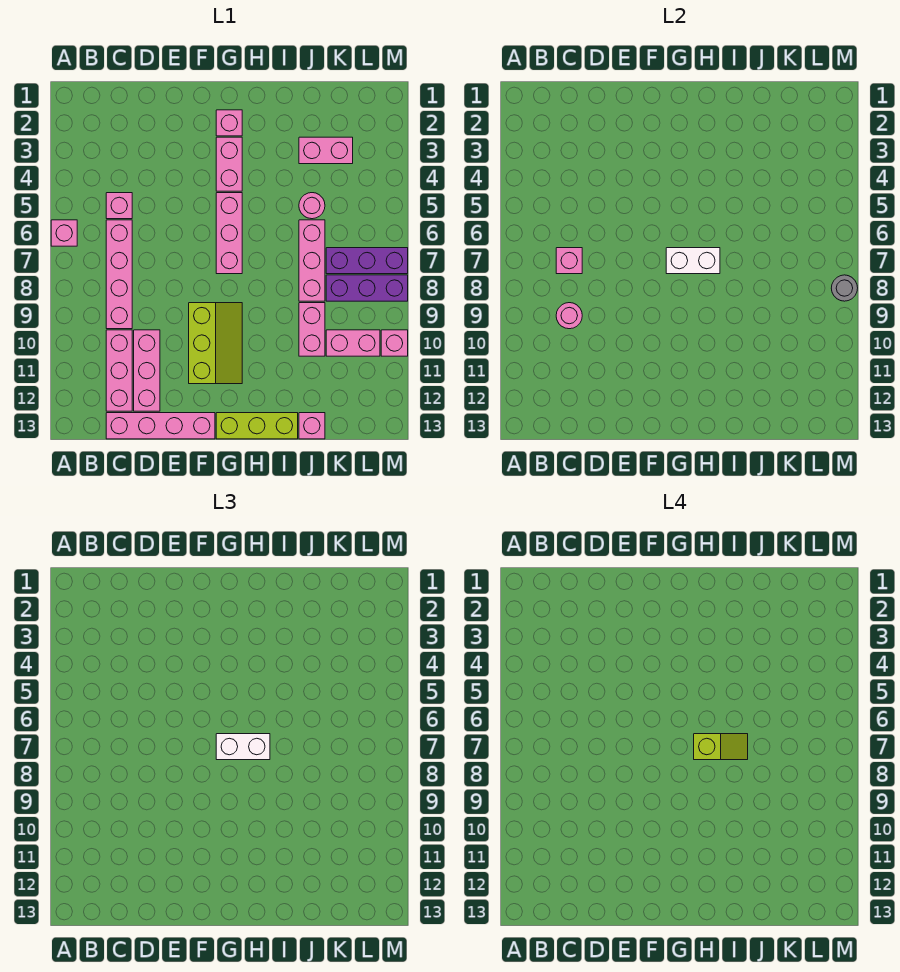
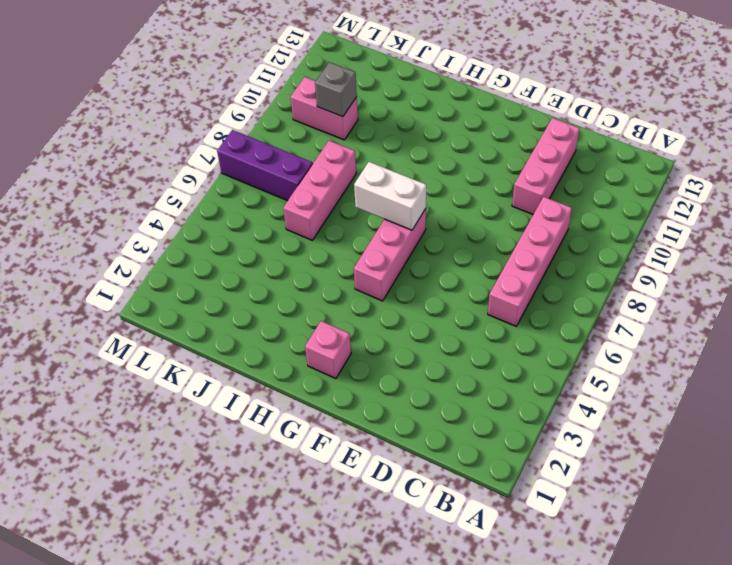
grey 1x1 brick [315,62,357,117] -> none
none -> pink 1x1 brick [51,220,77,246]
none -> pink 1x1 brick [106,193,132,219]
none -> pink 1x3 brick [106,330,132,411]

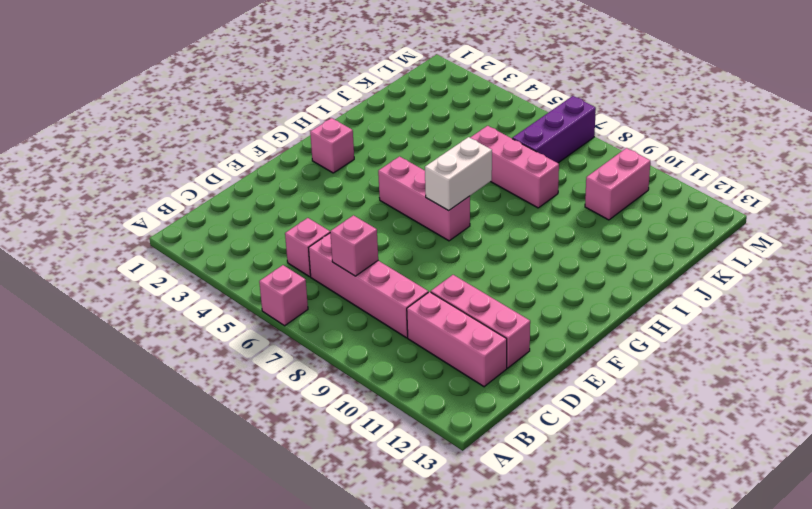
none -> pink 1x4 brick [106,413,215,439]
none -> lime 2x3 slope [189,303,242,384]
none -> pink 1x2 brick [216,137,242,191]

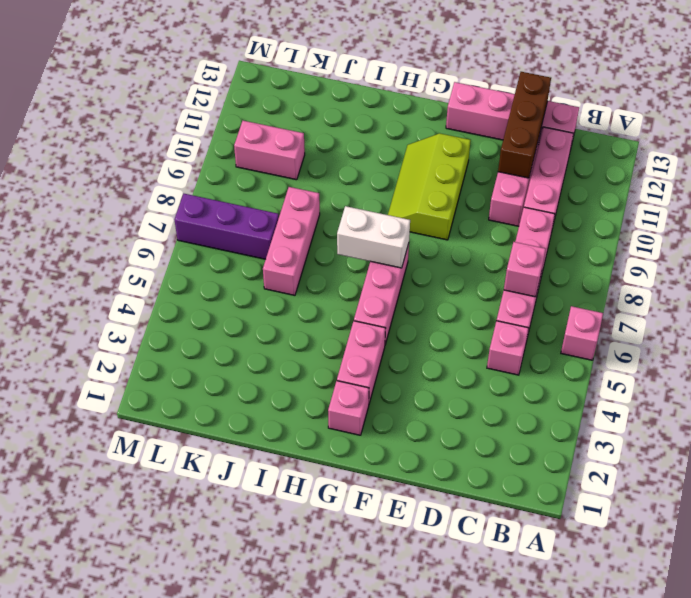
brown 1x3 brick [498,72,551,178] -> none
none -> lime 1x3 brick [216,413,298,439]
none -> pink 1x2 brick [299,137,353,164]
none -> pink 1x1 round brick [299,193,325,219]

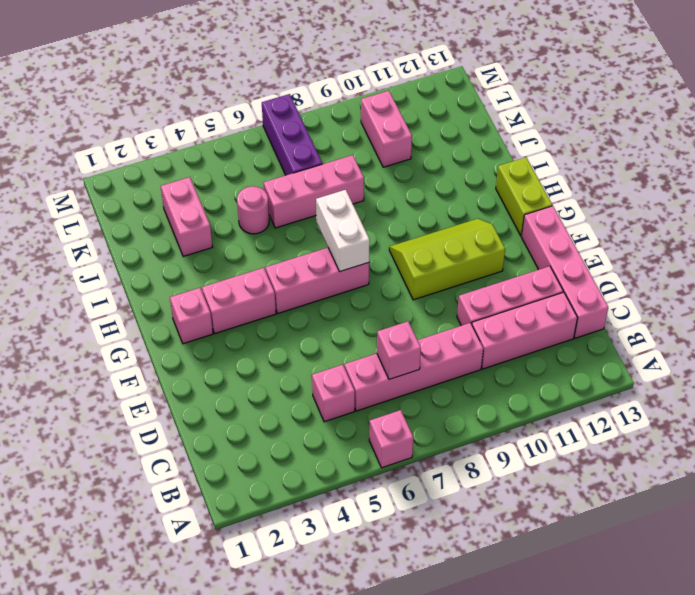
lime 1x2 brick [496,157,552,236] -> lime 1x3 brick [216,413,298,439]
none -> pink 1x2 brick [299,303,325,356]
none -> pink 1x1 brick [299,413,325,439]
none -> purple 1x3 brick [326,275,408,301]

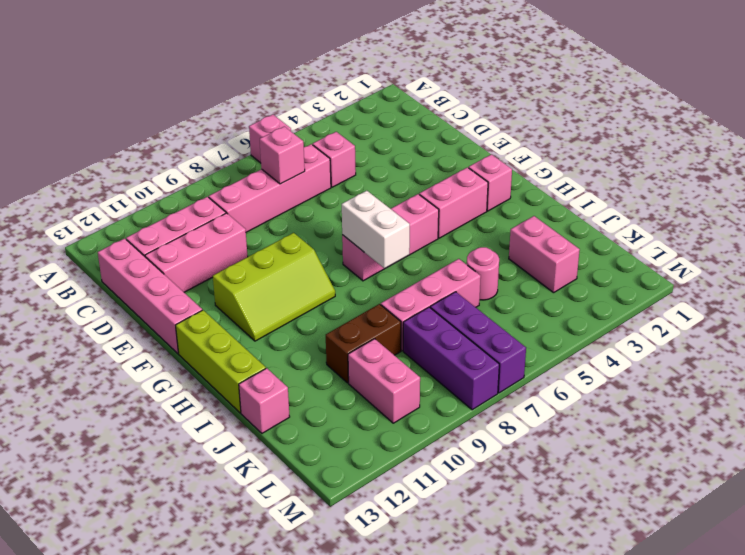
brown 1x2 brick [326,304,401,383] -> pink 1x2 brick [299,303,325,356]
none -> pink 1x1 brick [381,330,408,356]
none -> pink 1x1 round brick [556,303,582,329]
none -> grey 1x1 round brick [831,275,858,301]

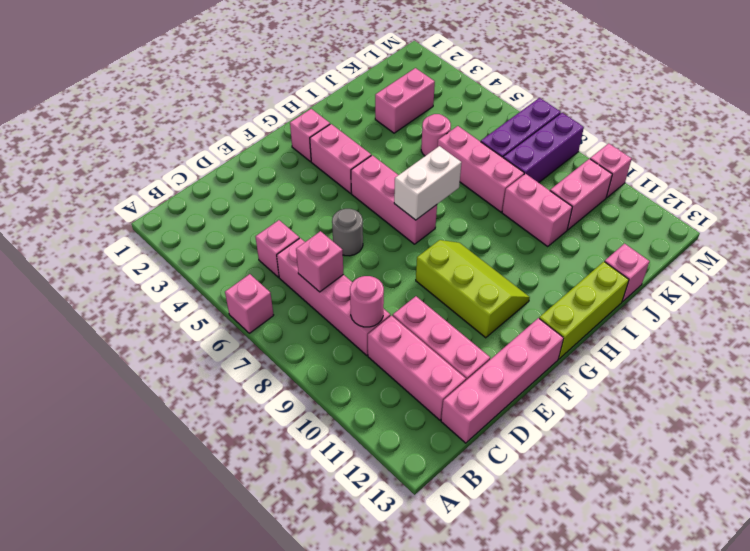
grey 1x1 round brick [332,209,363,256] -> grey 1x1 round brick moved to [831,275,858,301]
none -> white 1x2 brick [216,734,270,760]
none -> lime 1x2 slope [694,734,748,760]

